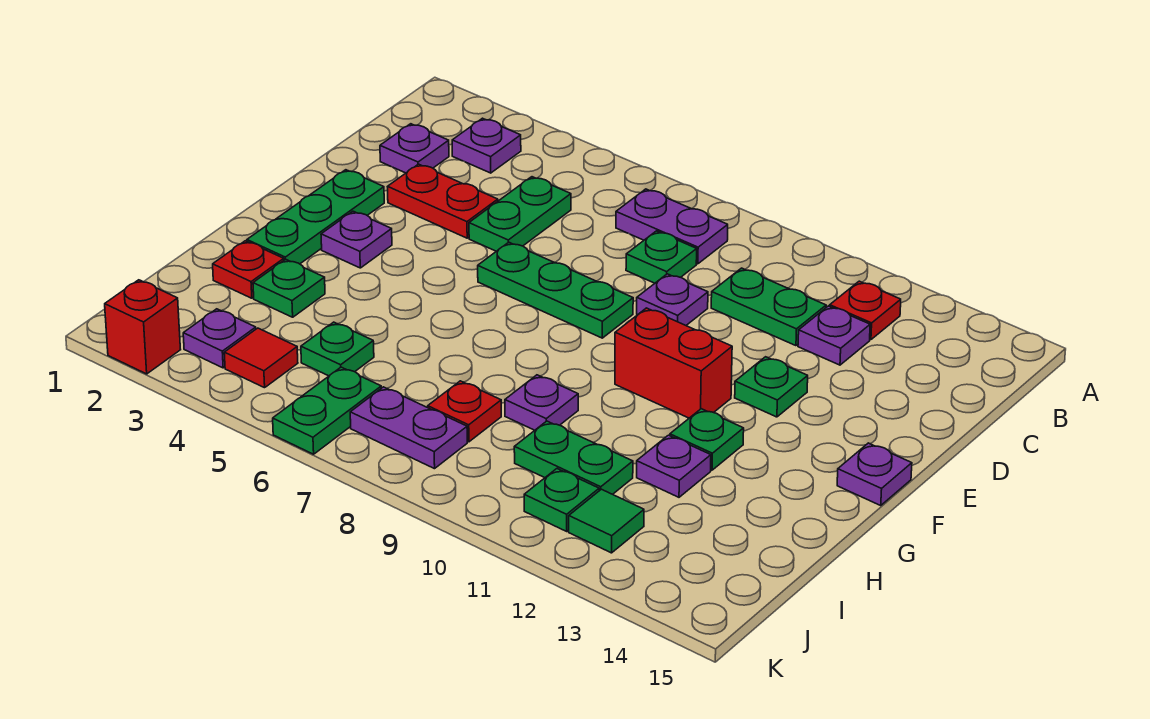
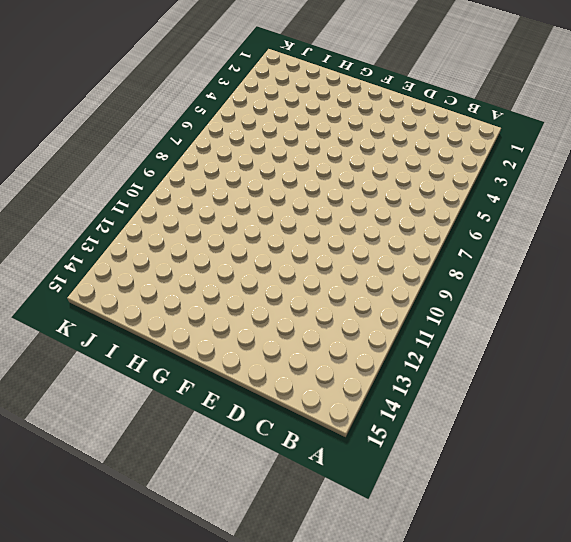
none -> purple 1x1 plate [452,118,521,173]
none -> purple 1x2 plate [616,189,728,264]
none -> red 1x1 plate [830,281,901,340]
none -> purple 1x1 plate [380,124,449,173]

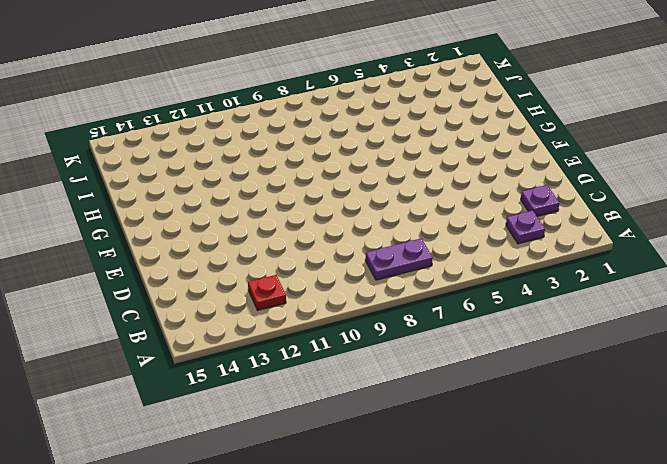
none -> green 1x2 plate [469,177,571,251]
none -> green 1x1 plate [626,231,697,283]
none -> green 1x2 plate [711,268,826,346]
none -> purple 1x1 plate [798,306,870,365]

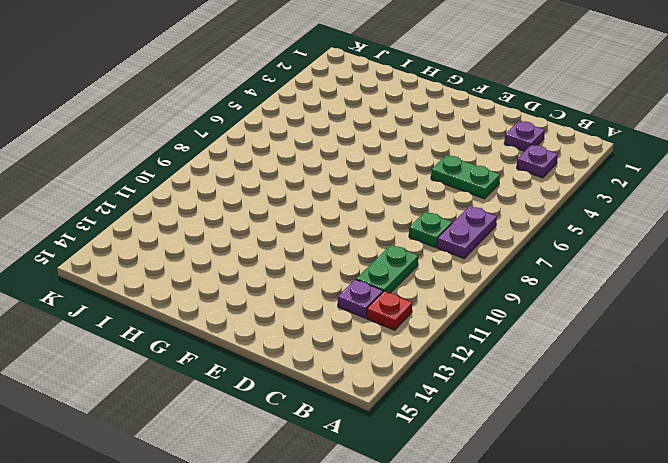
none -> red 1x2 plate [387,164,498,238]
none -> purple 1x1 plate [637,274,708,325]
none -> green 1x3 plate [247,170,384,264]
none -> green 1x3 plate [478,242,633,338]

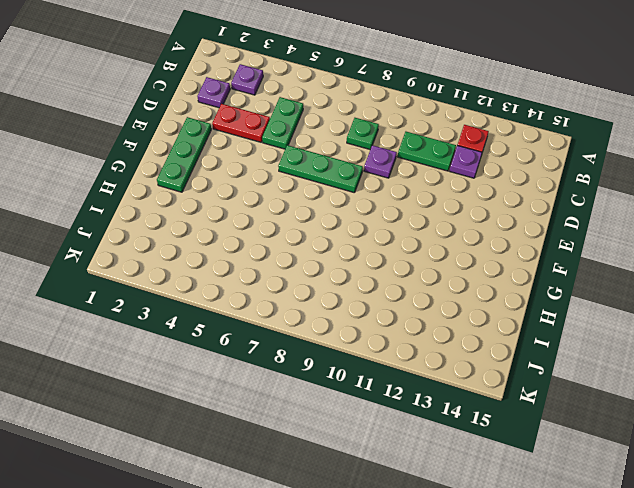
none -> purple 1x2 plate [616,189,728,264]
none -> green 1x1 plate [735,357,808,417]
none -> purple 1x1 plate [321,211,392,268]
none -> red 1x2 brick [615,308,732,418]

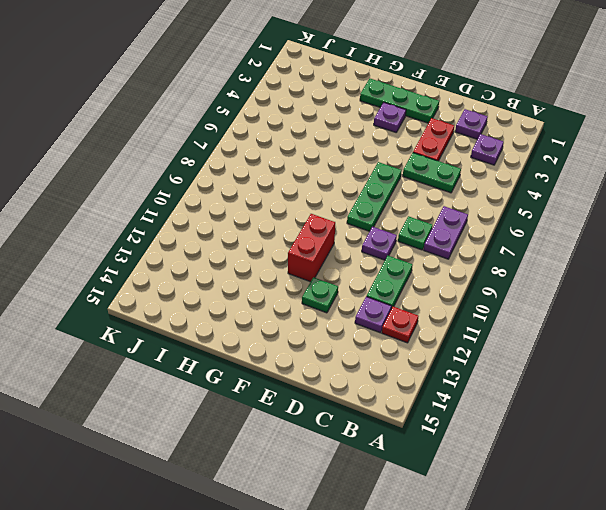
none -> purple 1x1 plate [837,443,912,506]
none -> green 1x1 plate [670,409,744,470]
none -> red 1x1 plate [213,241,284,298]
none -> green 1x1 plate [253,259,325,317]

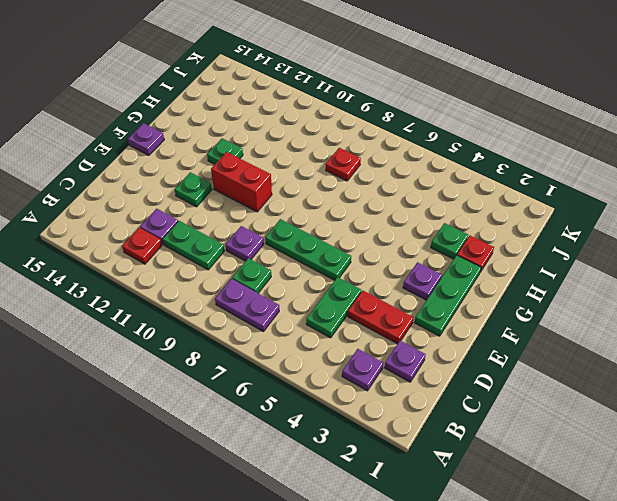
none -> purple 1x1 plate [505,375,578,430]
none -> purple 1x1 plate [637,435,711,497]
none -> green 1x1 plate [301,322,374,376]
none -> green 1x2 plate [514,421,633,494]

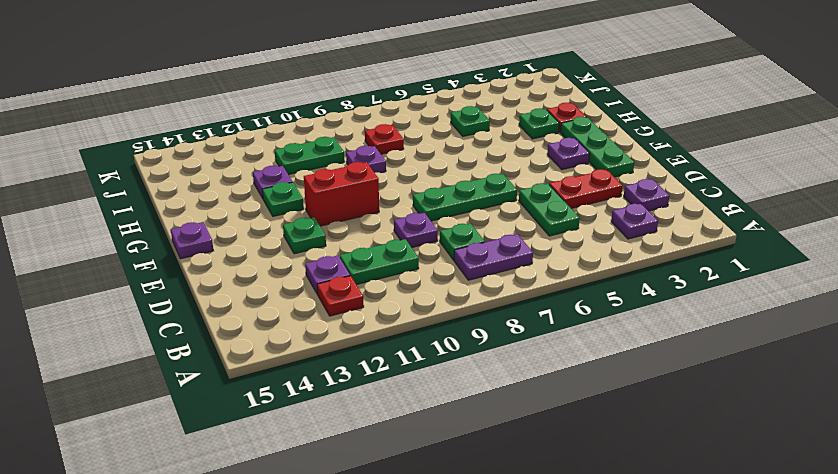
none -> purple 1x1 plate [183,309,256,368]
none -> red 1x1 tile [224,328,298,388]
none -> green 1x2 plate [273,367,381,454]
none -> purple 1x2 plate [350,387,467,469]

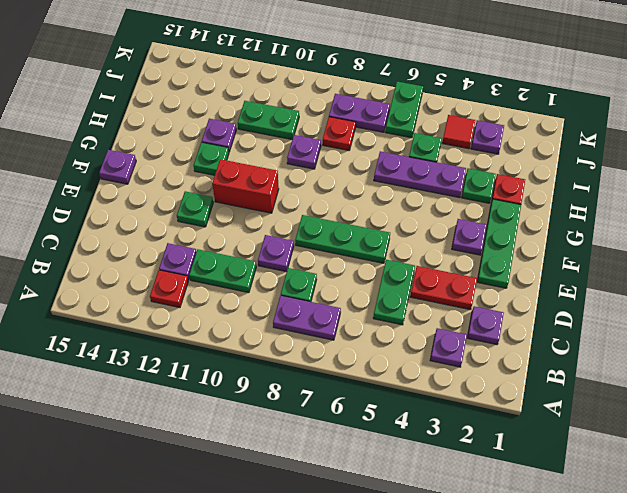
purple 1x3 plate [374,152,466,198] -> none
none -> green 1x1 plate [524,469,599,531]
none -> green 1x1 tile [569,489,644,553]
none -> red 1x1 brick [105,280,181,374]

